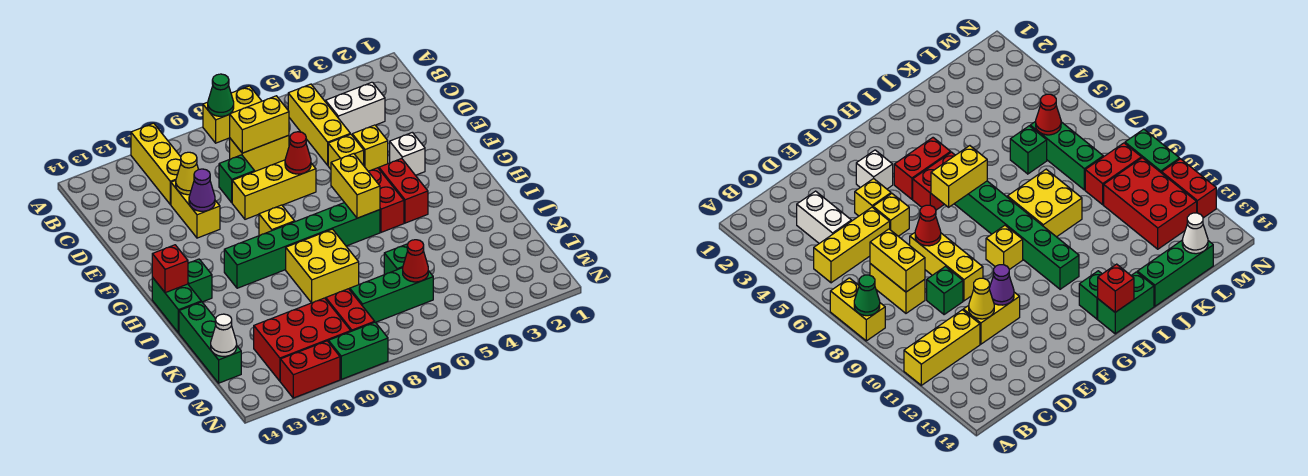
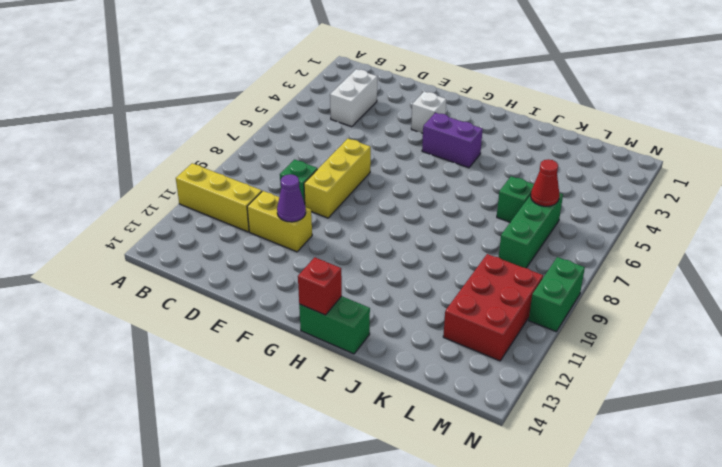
purple 1x2 brick [422,113,483,168] -> red 1x2 brick [379,158,428,223]
none -> yellow 1x2 brick [203,86,262,143]
none -> yellow 1x3 brick [288,84,350,165]
none -> yellow 1x2 brick [230,135,289,171]
none -> yellow 1x1 brick [352,125,388,171]

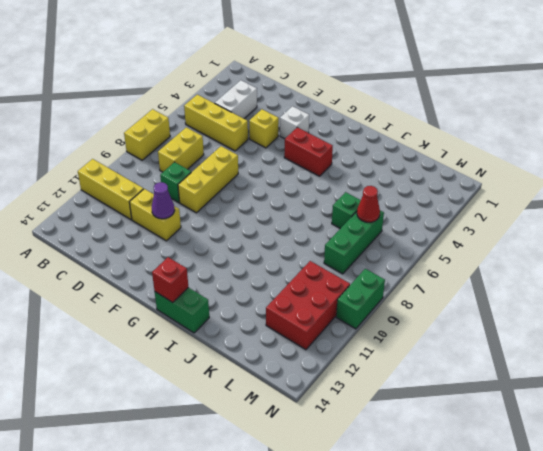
none -> yellow 1x1 brick [328,134,364,169]
none -> red 1x2 brick [368,168,404,232]
none -> yellow 1x1 brick [259,205,295,236]
none -> green 1x6 brick [224,203,380,288]

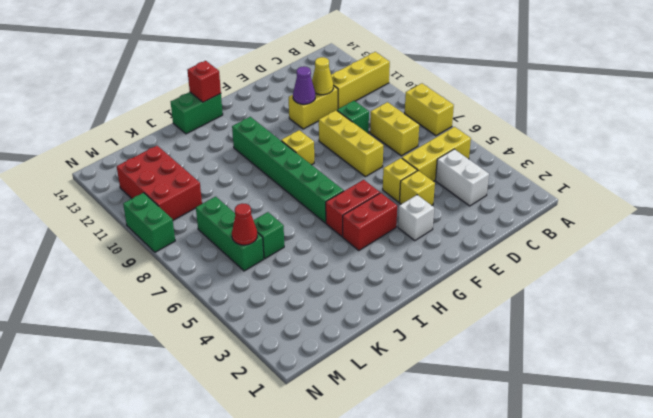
none -> green 1x1 brick [188,259,212,302]
none -> yellow 2x2 brick [286,229,359,303]
none -> green 1x3 brick [179,302,241,383]
none -> red 1x2 brick [326,289,375,331]

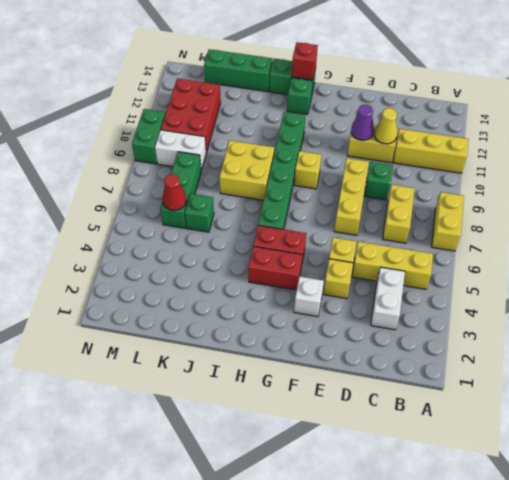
white 1x2 brick [155,130,206,171] -> red 1x2 brick [326,289,375,331]
none -> red 1x2 brick [280,341,340,398]
none -> green 1x1 cone [208,74,234,116]
none -> yellow 1x2 brick [230,96,289,153]
none -> red 1x1 cone [285,132,311,174]

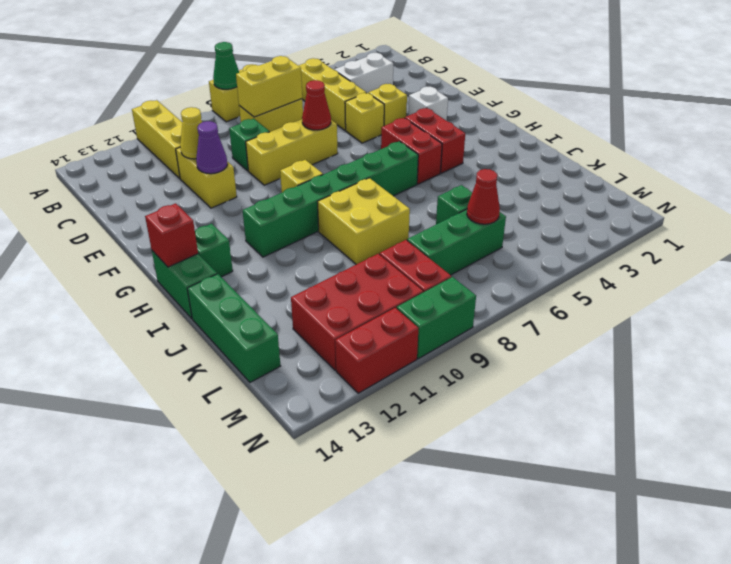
none -> yellow 1x2 brick [331,154,380,218]
none -> white 1x1 cone [211,314,237,356]

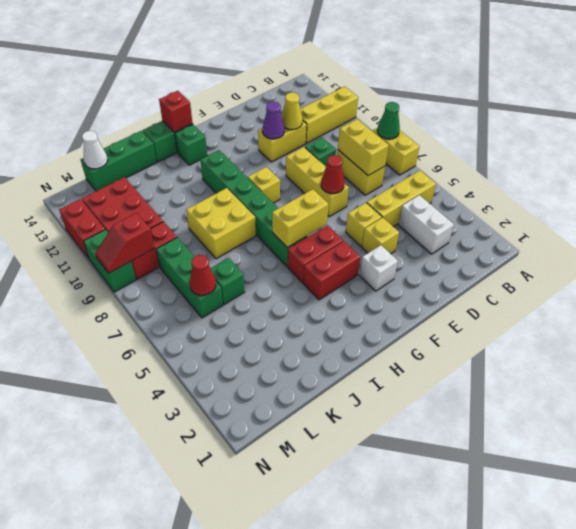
red 1x2 slope [95,213,154,273] -> none

